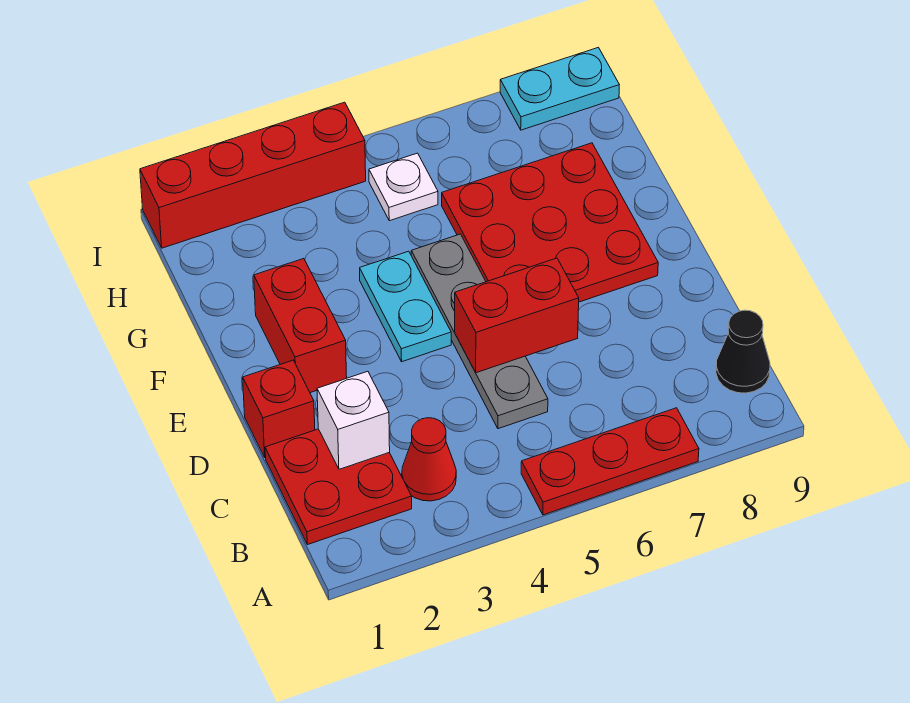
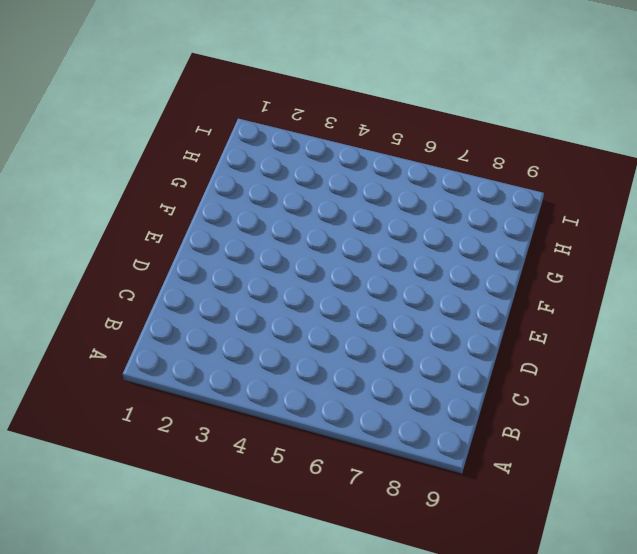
none -> red 1x3 plate [521,408,699,515]
none -> red 2x2 plate [265,429,412,545]
none -> red 1x1 cone [402,418,456,501]

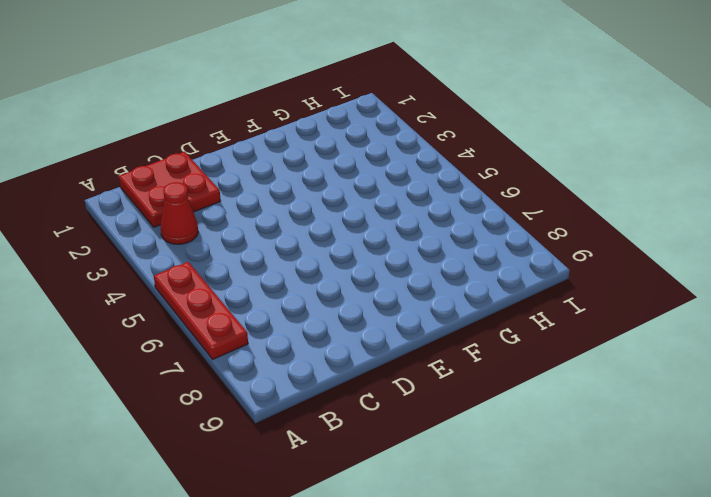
none -> black 1x1 cone [716,310,770,393]
none -> grey 1x4 plate [411,234,548,429]
none -> red 1x1 brick [243,360,315,458]

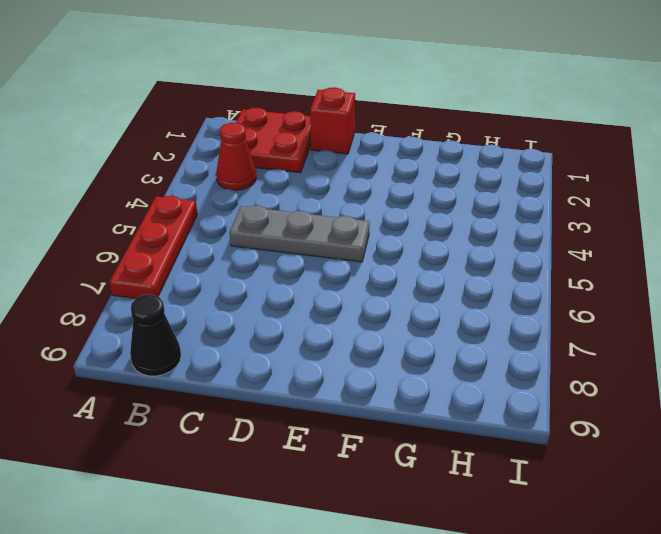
grey 1x3 plate [229,206,370,262] -> grey 1x4 plate [411,234,548,429]
none -> red 1x2 brick [254,259,347,393]
none -> cyan 1x2 plate [360,251,451,362]
none -> red 3x3 plate [442,143,658,302]

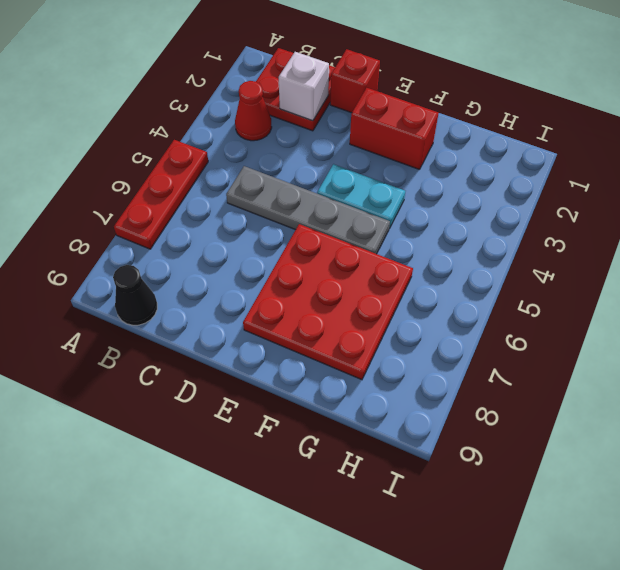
none -> white 1x1 plate [369,153,438,221]
none -> red 1x4 brick [140,102,366,248]
none -> cyan 1x2 plate [500,47,619,130]

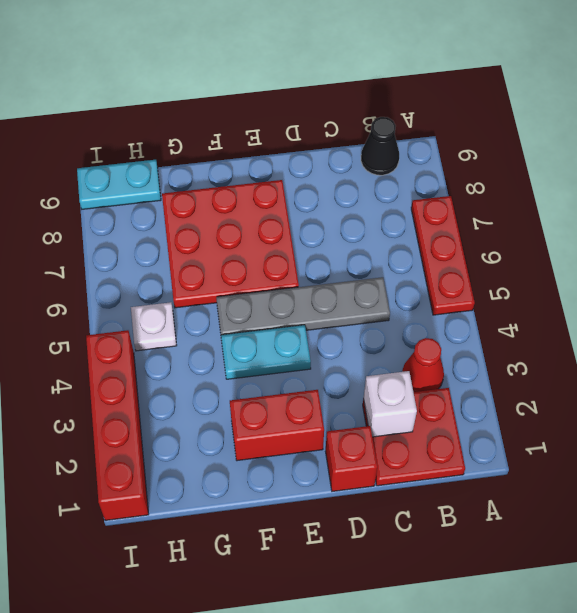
cyan 1x2 plate [77,160,161,209] -> cyan 1x2 plate turned to [500,47,619,130]
none -> red 1x2 brick [455,258,579,373]

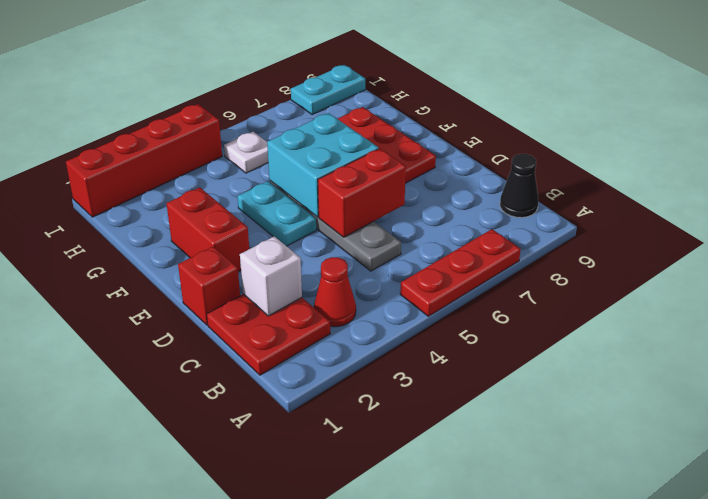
cyan 2x2 brick [267,113,379,217] -> none

